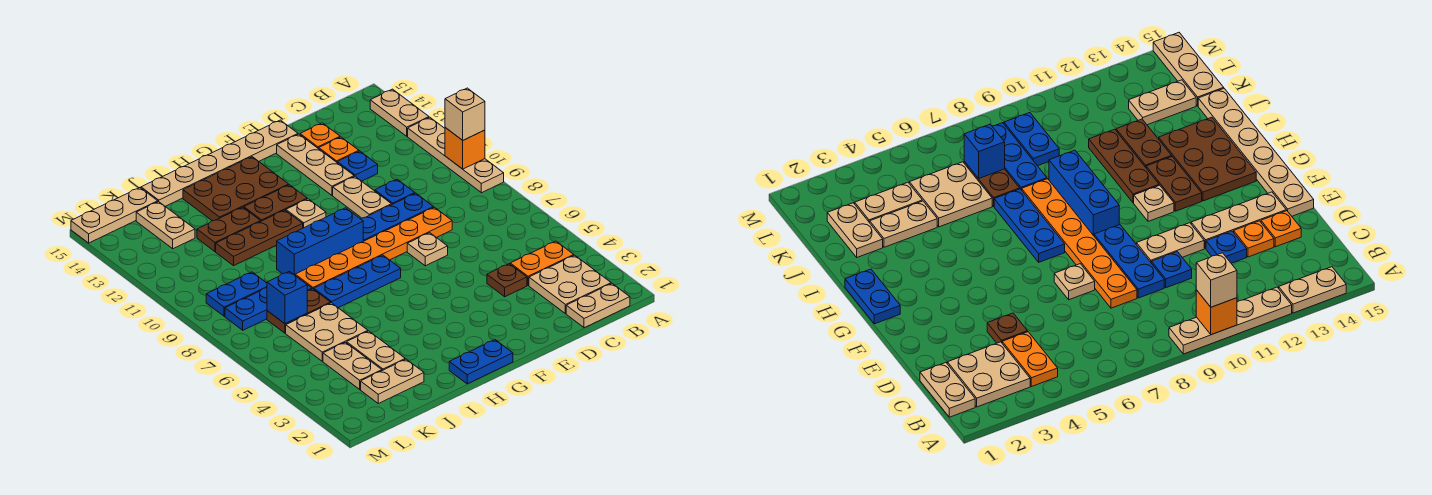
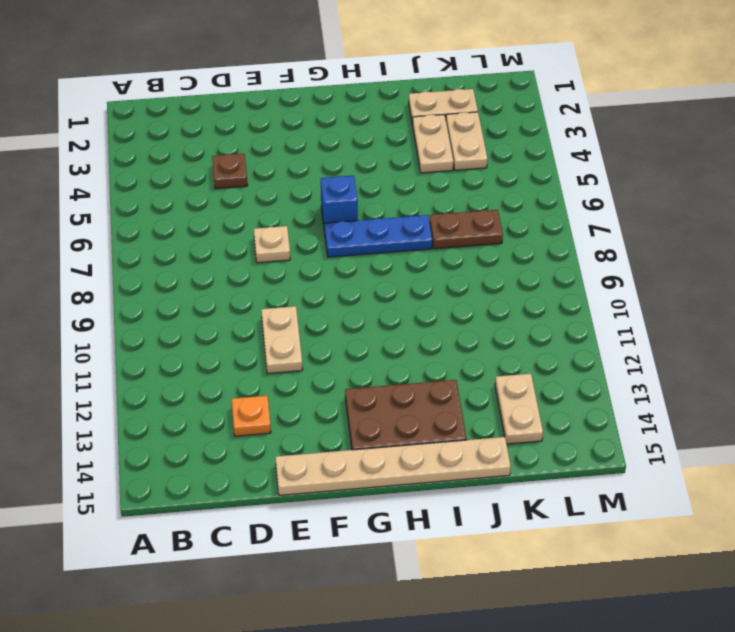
blue 1x1 brick [321,175,358,224] -> blue 1x1 brick moved to [267,271,307,324]
none -> tan 1x4 plate [408,117,504,193]
none -> tan 1x2 plate [370,89,429,136]
none -> tan 1x2 plate [566,284,630,328]
none -> tan 2x2 plate [529,255,611,314]

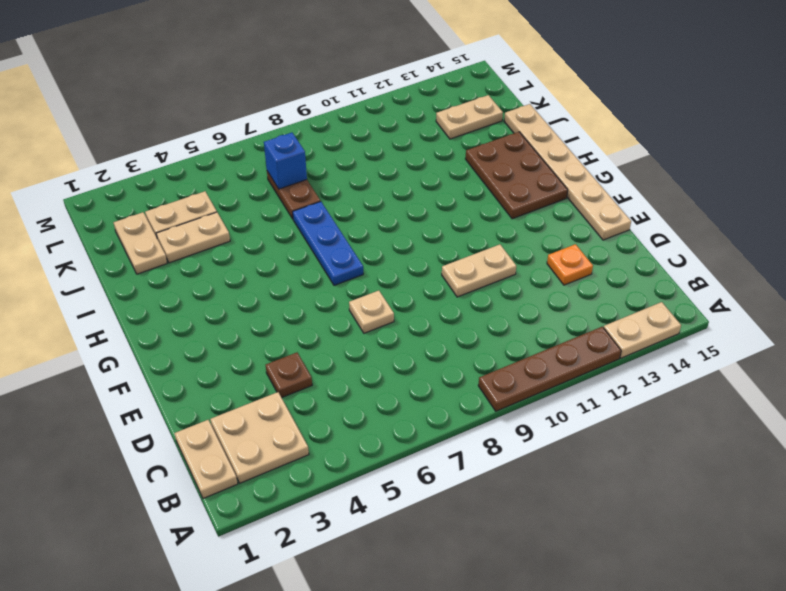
brown 1x4 plate [478,327,621,411] -> tan 1x4 plate [408,117,504,193]
none -> orange 1x2 plate [510,241,574,286]
none -> orange 1x6 plate [295,207,452,289]
none -> blue 1x3 plate [361,193,434,241]
none -> blue 1x1 plate [375,179,415,205]

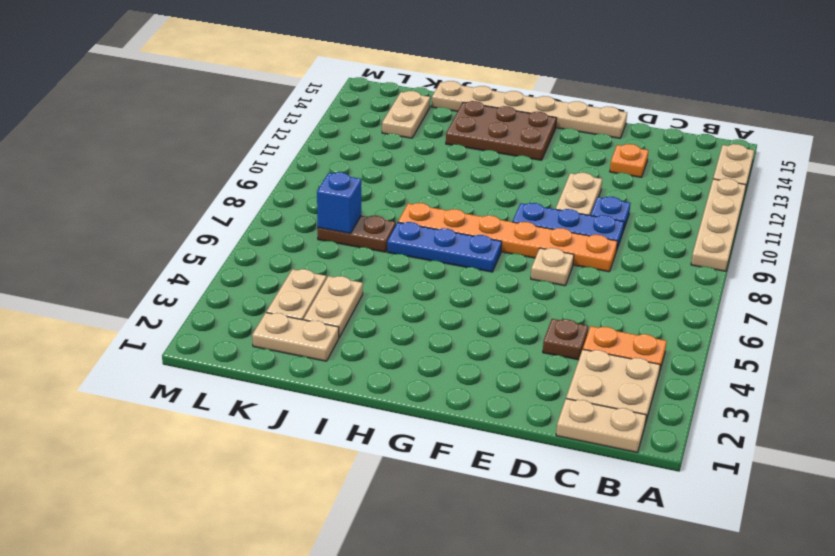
none -> blue 1x1 plate [337,151,378,181]
none -> orange 1x1 plate [300,123,340,149]
none -> tan 1x3 plate [277,134,354,195]
none -> blue 1x2 plate [449,340,513,384]

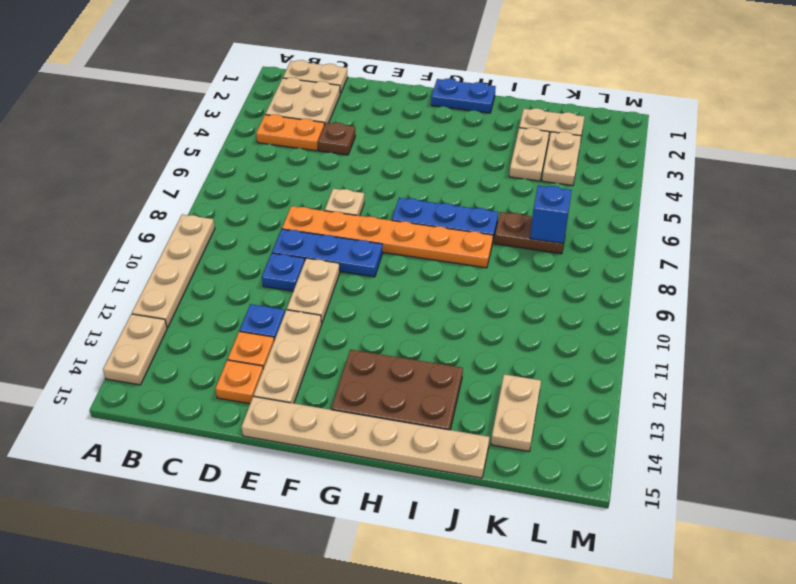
none -> blue 1x3 brick [277,208,363,275]
none -> tan 1x1 plate [286,199,326,228]
none -> brown 1x2 plate [244,185,307,221]
none -> brown 1x3 plate [216,210,303,266]

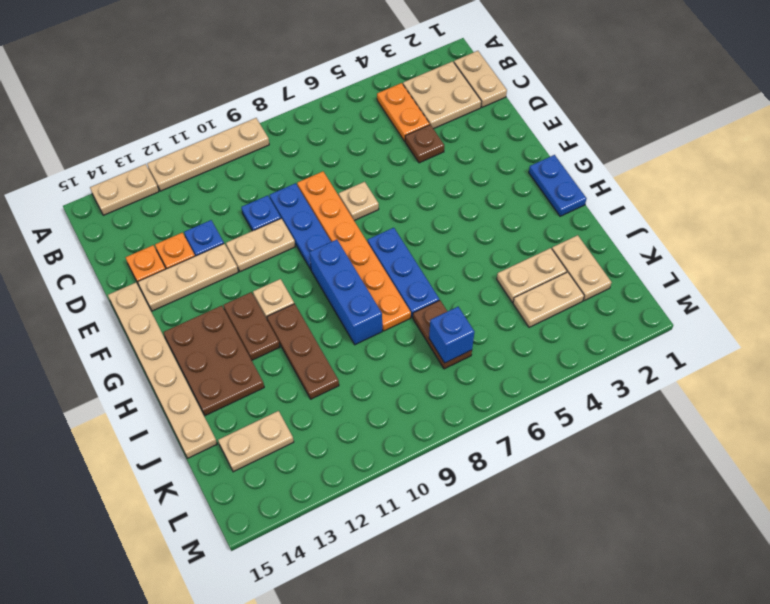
none -> brown 1x2 plate [197,207,261,251]
none -> tan 2x2 plate [286,303,368,361]
none -> blue 1x3 plate [225,285,312,330]
none -> blue 1x2 plate [206,272,267,316]

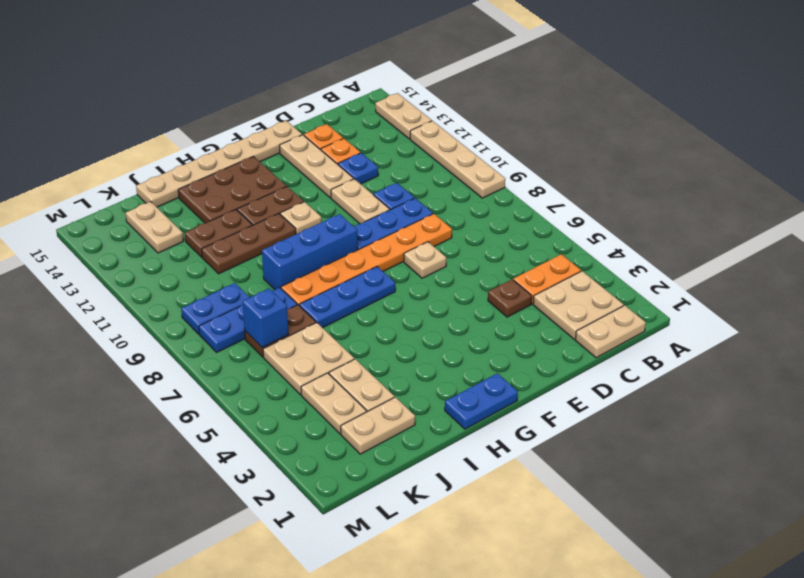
none -> tan 1x3 plate [71,188,158,243]
none -> orange 1x1 brick [445,128,485,169]
none -> tan 1x1 brick [445,88,485,140]

